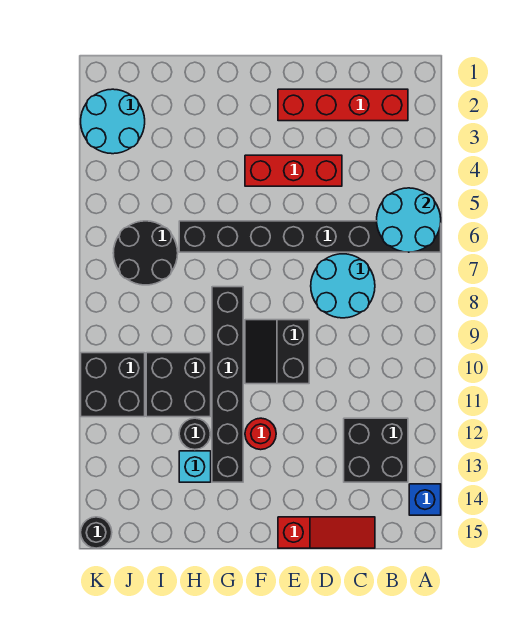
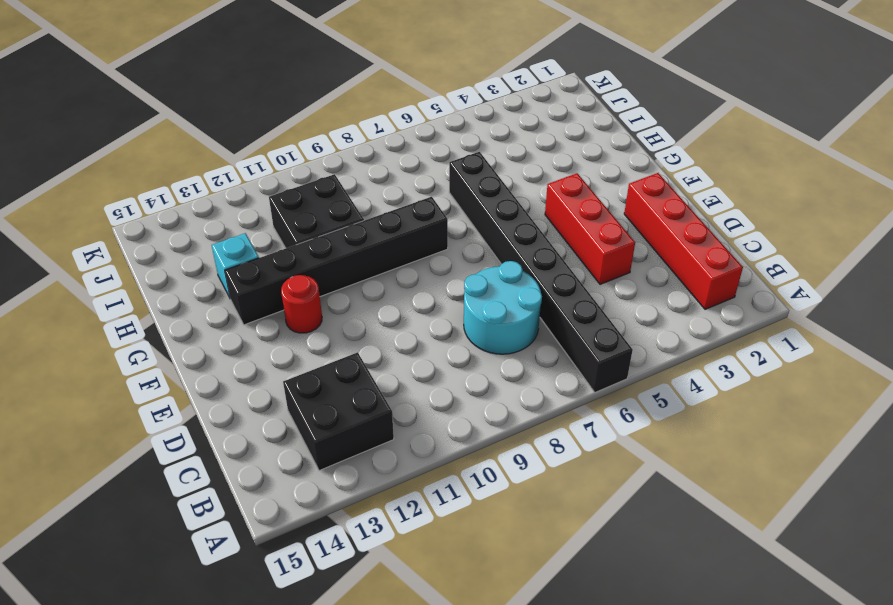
none -> blue 1x1 brick [409,484,441,515]
none -> red 1x3 slope [278,517,375,548]
none -> black 2x2 slope [245,320,309,384]

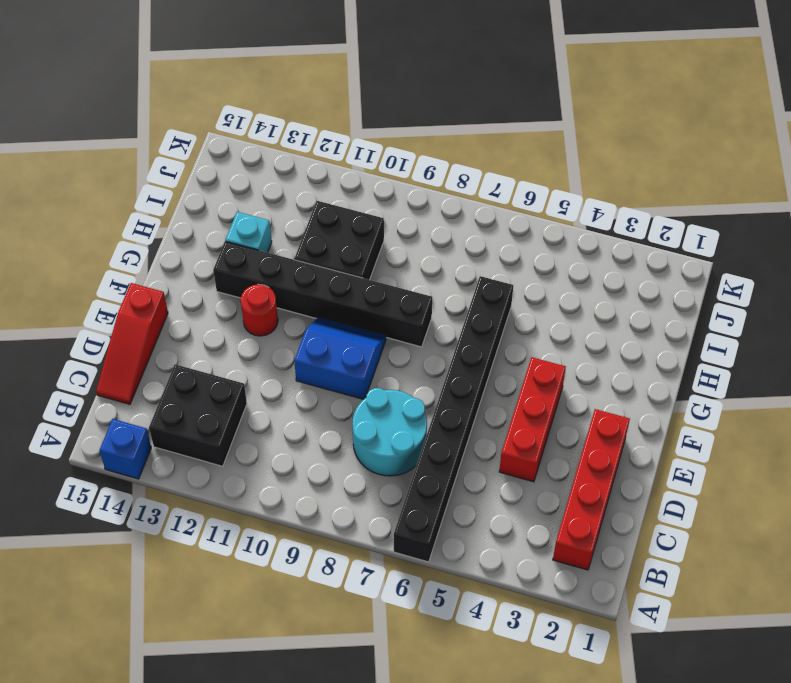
blue 2x2 slope [294,317,386,399] -> black 2x2 slope [245,320,309,384]
none -> black 1x1 round brick [179,418,210,450]
none -> black 2x2 round brick [113,221,178,285]
none -> cyan 2x2 round brick [81,89,145,154]

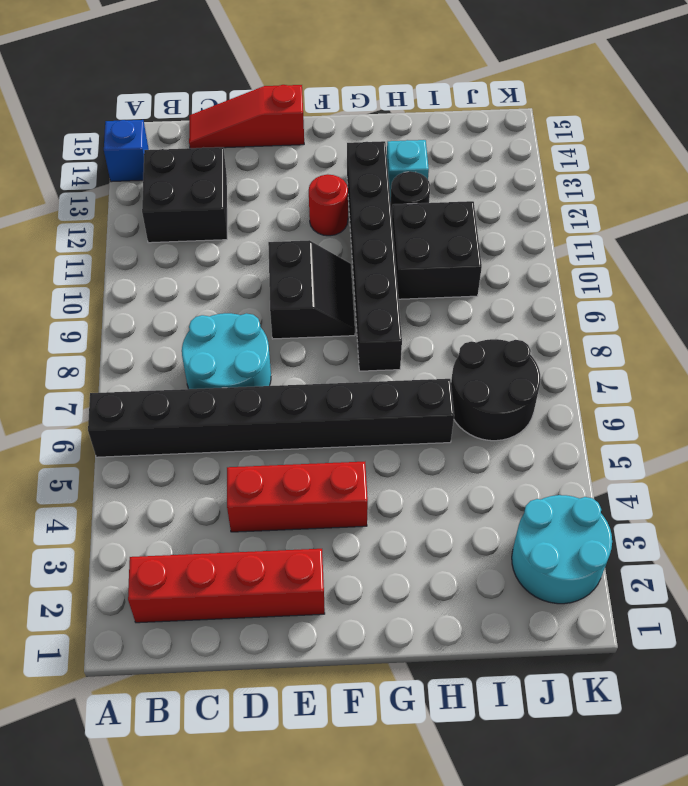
none -> black 2x2 brick [81,353,145,417]
none -> black 1x1 round brick [81,517,112,548]
none -> cyan 2x2 round brick [377,188,441,252]

